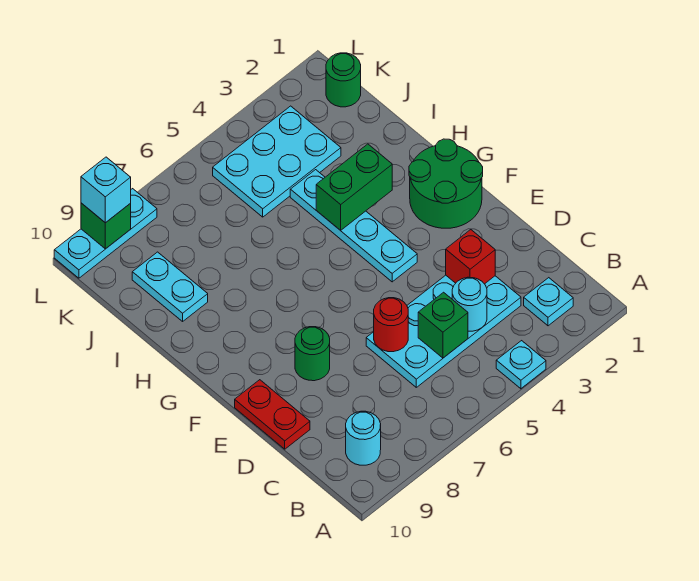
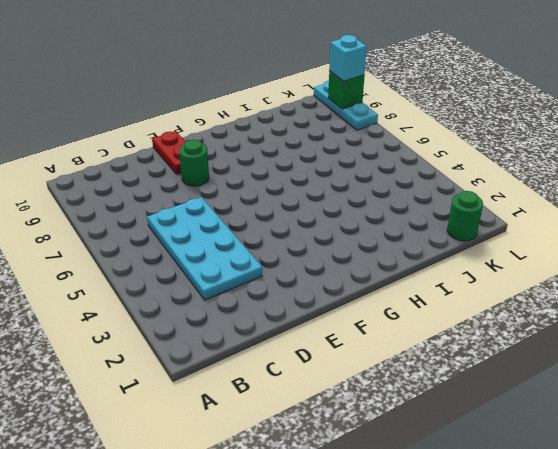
red 1x2 plate [152,131,186,174] -> red 1x2 plate turned to [235,380,310,449]
none -> cyan 1x1 plate [496,341,546,389]
none -> cyan 1x1 plate [524,278,573,326]
none -> cyan 1x1 round brick [346,411,381,465]

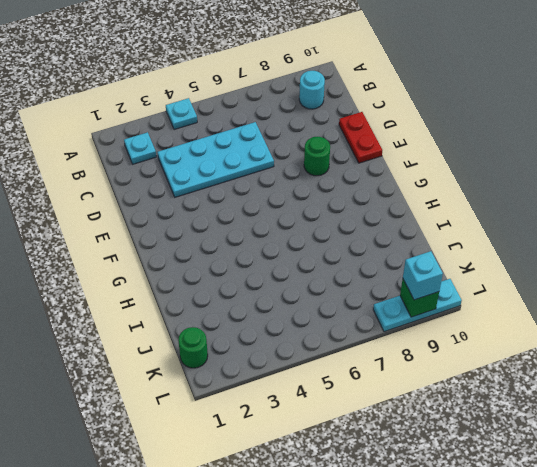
none -> green 2x2 round brick [409,139,483,228]
none -> cyan 1x4 plate [290,170,417,282]
none -> cyan 1x2 plate [132,252,208,321]

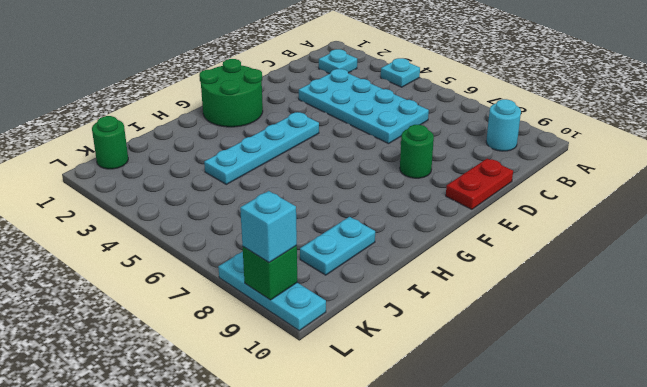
none -> cyan 2x3 plate [213,106,341,217]
none -> cyan 1x1 round brick [452,277,487,331]
none -> green 1x1 brick [418,292,468,358]

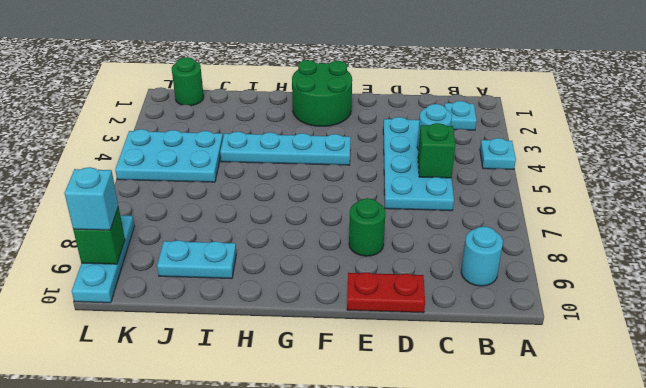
cyan 2x3 plate [115,129,223,182] -> cyan 2x3 plate turned to [213,106,341,217]
none -> red 1x1 brick [446,230,495,284]
none -> red 1x1 round brick [374,298,408,352]
none -> green 1x2 brick [316,144,392,230]

